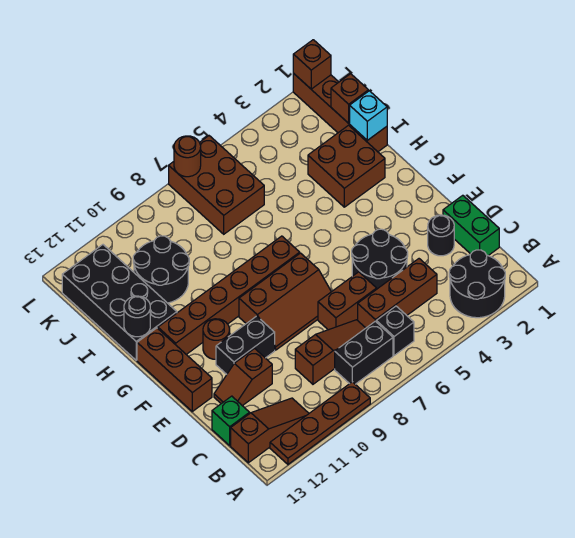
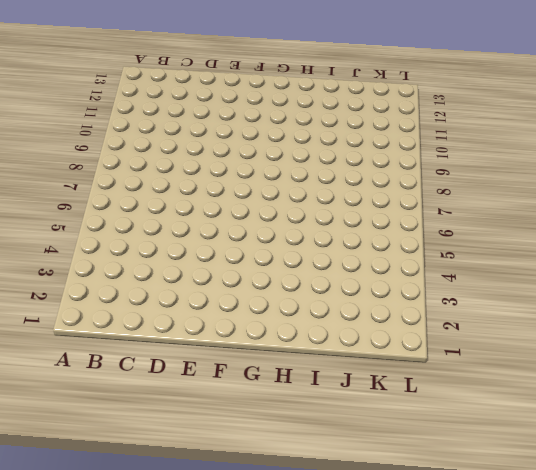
none -> black 2x2 round brick [449,250,505,318]
none -> brown 1x4 plate [270,382,370,464]
none -> black 1x1 brick [376,306,414,355]

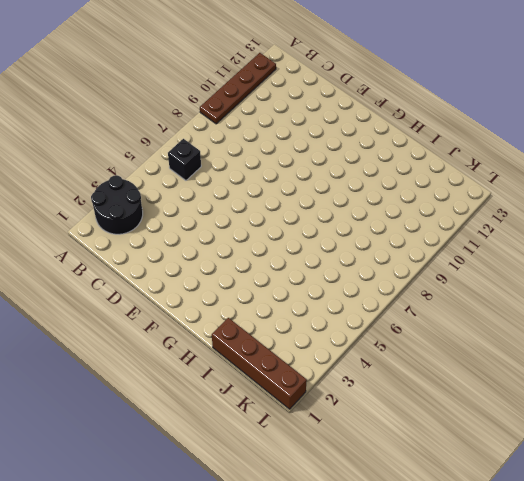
none -> black 1x2 brick [335,321,393,384]
none -> brown 1x3 slope [231,398,309,463]
none -> green 1x2 brick [443,195,499,256]

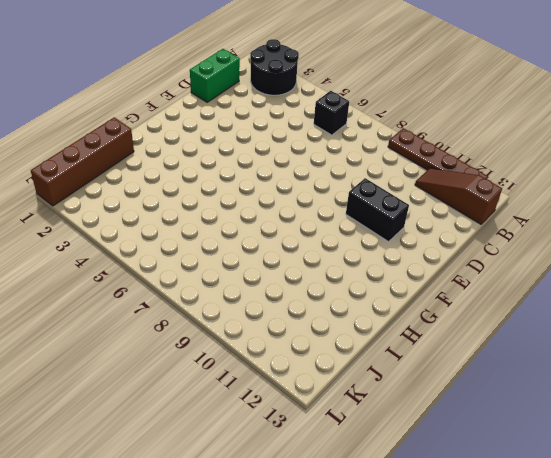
none -> black 1x2 brick [335,321,393,384]
none -> brown 1x3 brick [358,259,437,328]
none -> brown 1x3 slope [295,320,365,384]

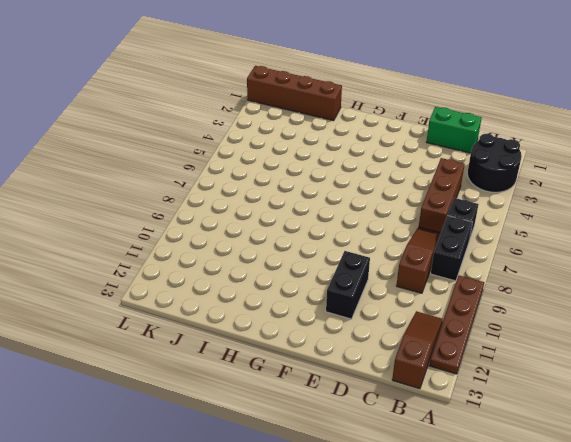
none -> green 1x1 brick [212,396,250,445]
none -> black 1x1 round brick [428,215,454,256]
none -> black 2x2 round brick [352,229,408,289]

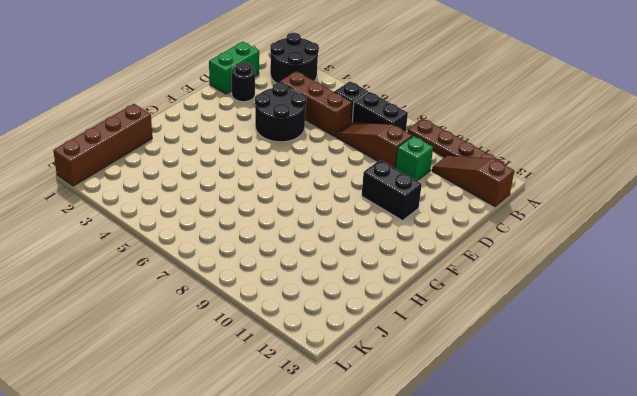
green 1x1 brick [395,136,433,181] -> green 1x1 brick moved to [212,396,250,445]
none -> brown 1x2 brick [318,272,377,330]
none -> brown 1x2 slope [214,349,272,406]
none -> brown 2x3 slope [239,253,331,350]

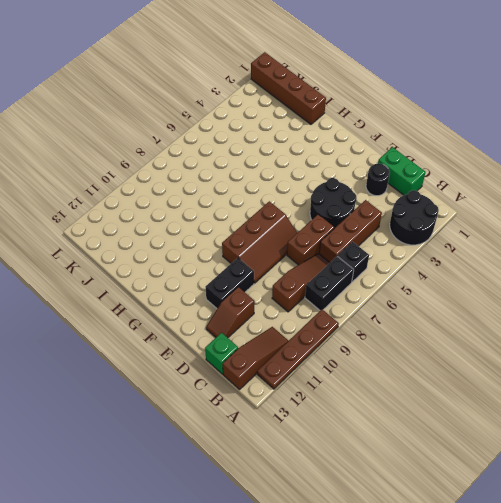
none -> brown 1x3 brick [137,328,212,411]
none -> brown 1x1 round brick [203,319,230,359]
none -> brown 1x6 brick [158,236,300,354]

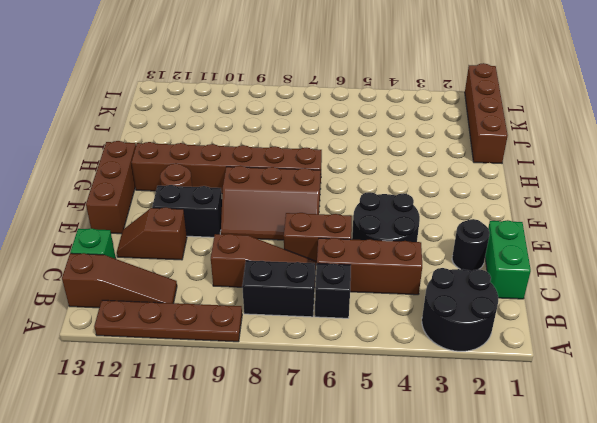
none -> brown 2x2 brick [308,125,385,207]
none -> black 2x4 brick [62,245,177,360]
none -> black 2x2 round brick [133,236,189,303]

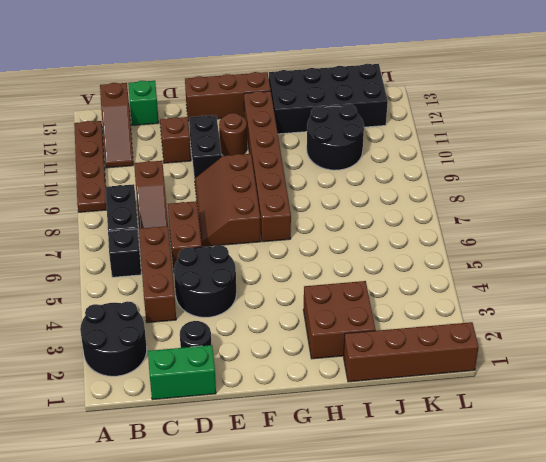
none -> brown 2x3 brick [169,136,264,234]
none -> black 1x1 round brick [124,296,150,337]
none -> cyan 1x1 brick [350,91,387,140]

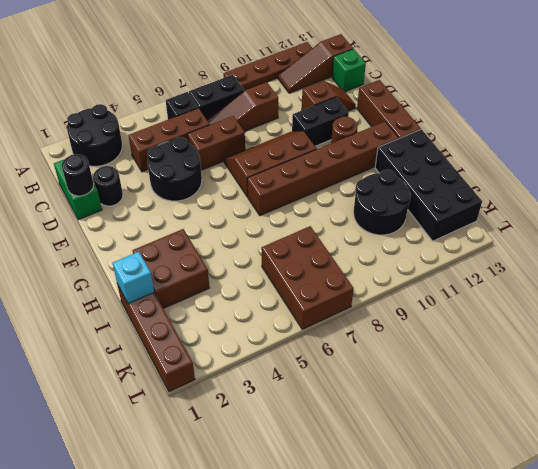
black 1x1 round brick [62,154,94,196] -> black 1x1 round brick moved to [124,296,150,337]
none -> brown 1x1 brick [331,74,368,123]
none -> brown 1x1 brick [293,40,331,89]
none -> brown 1x1 round brick [174,136,201,177]

